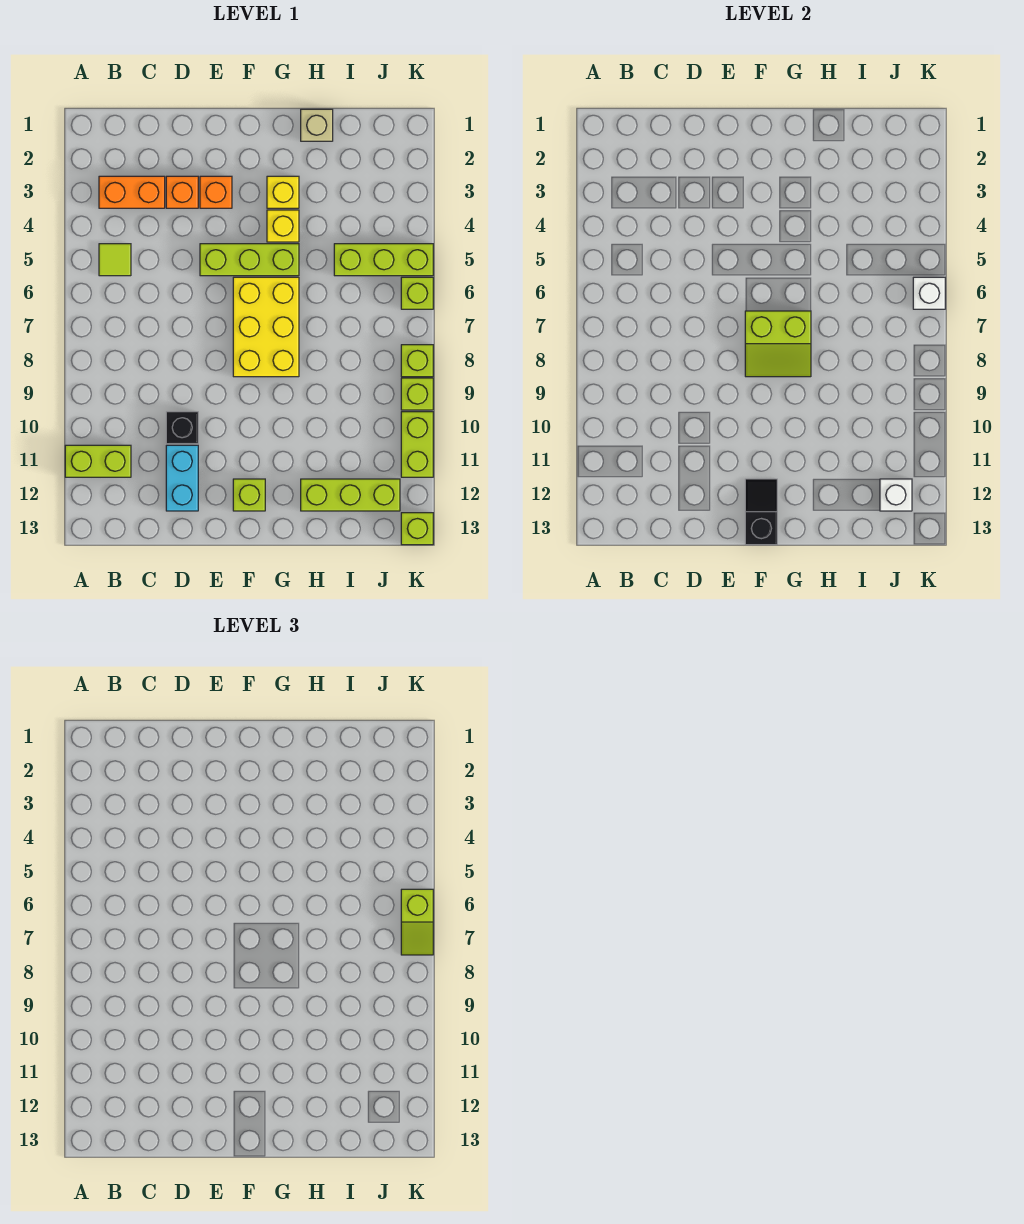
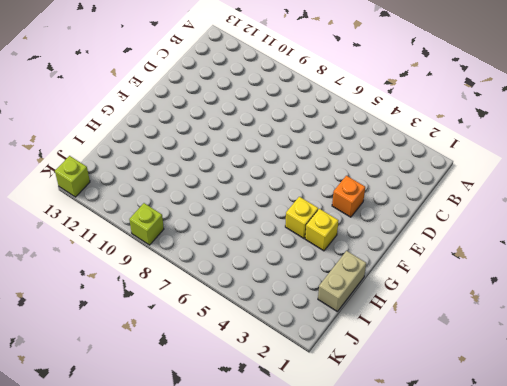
tan 1x2 brick [318,251,366,312] -> tan 1x1 brick [301,109,333,141]
none -> lime 1x2 brick [65,445,131,477]
none -> orange 1x2 brick [99,176,165,208]
none -> lime 1x1 tile [99,244,131,276]

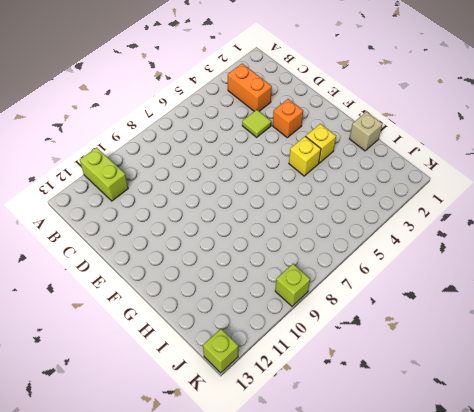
lime 1x1 tile [242,110,271,137] -> lime 1x1 tile moved to [99,244,131,276]
none -> orange 1x1 brick [166,176,198,208]
none -> black 1x1 brick [166,412,198,444]
none -> cyan 1x2 brick [166,445,198,511]

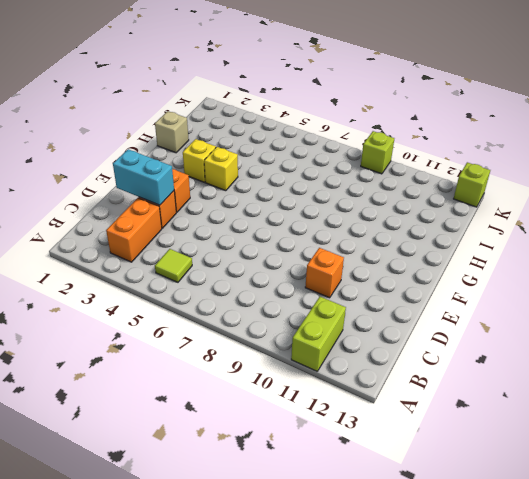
cyan 1x2 brick [113,149,174,205] -> cyan 1x2 brick moved to [166,445,198,511]
orange 1x1 brick [305,248,344,298] -> black 1x1 brick [166,412,198,444]
none -> lime 1x3 brick [200,244,299,276]
none -> yellow 2x3 brick [233,277,299,377]
none -> lime 1x1 brick [233,479,265,511]

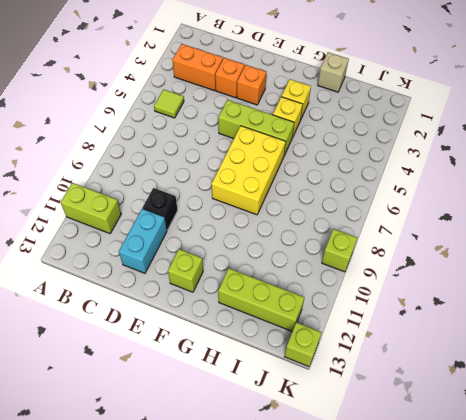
none -> lime 1x3 brick [334,244,433,276]
none -> lime 1x1 brick [401,277,433,309]
none -> lime 1x1 brick [401,345,433,377]

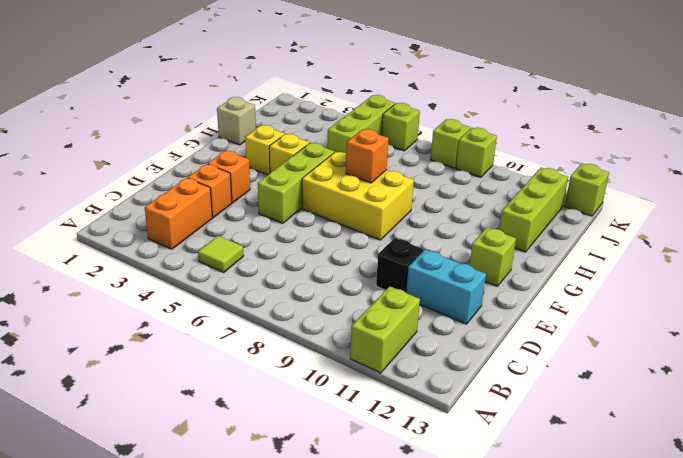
orange 1x1 brick [346,129,389,183] -> lime 2x2 slope [745,311,811,377]
none -> lime 1x2 brick [401,412,433,477]
none -> black 1x2 slope [745,479,777,545]
none -> white 1x1 brick [880,479,912,511]

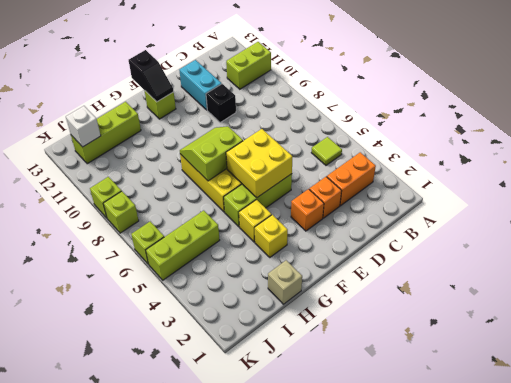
yellow 2x2 brick [226,129,293,198] -> none
none -> lime 1x2 brick [401,412,433,477]
none -> lime 1x1 brick [401,513,433,545]
none -> white 1x1 brick [913,277,945,309]

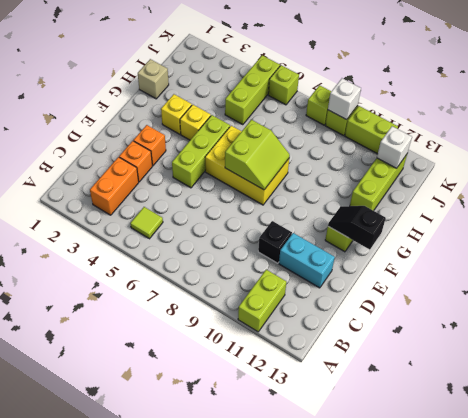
white 1x1 brick [328,78,361,120] -> white 1x1 brick moved to [913,277,945,309]
none -> lime 1x1 brick [401,513,433,545]
none -> lime 1x2 slope [401,889,433,955]

